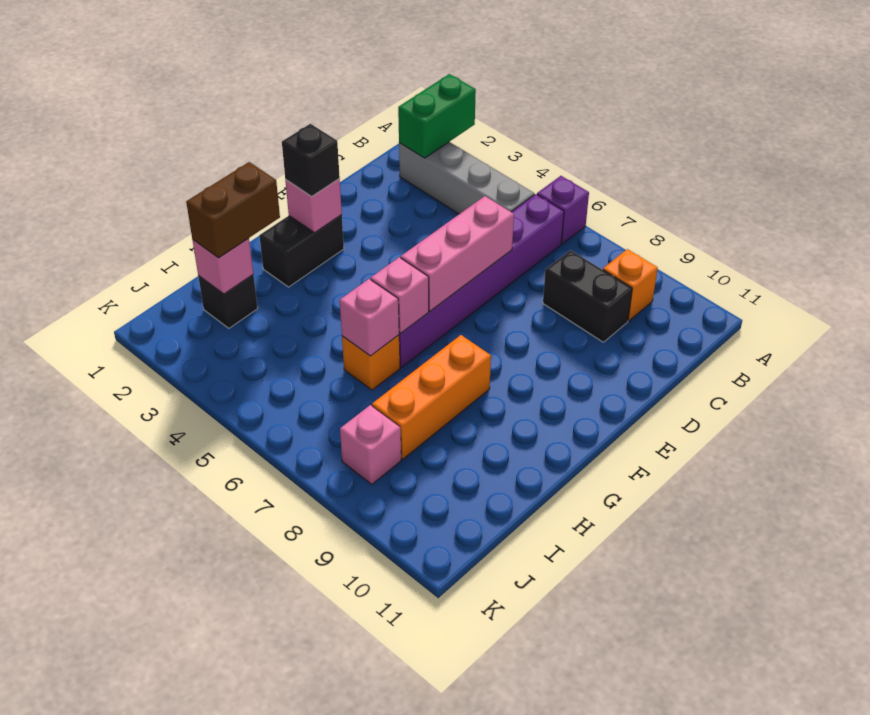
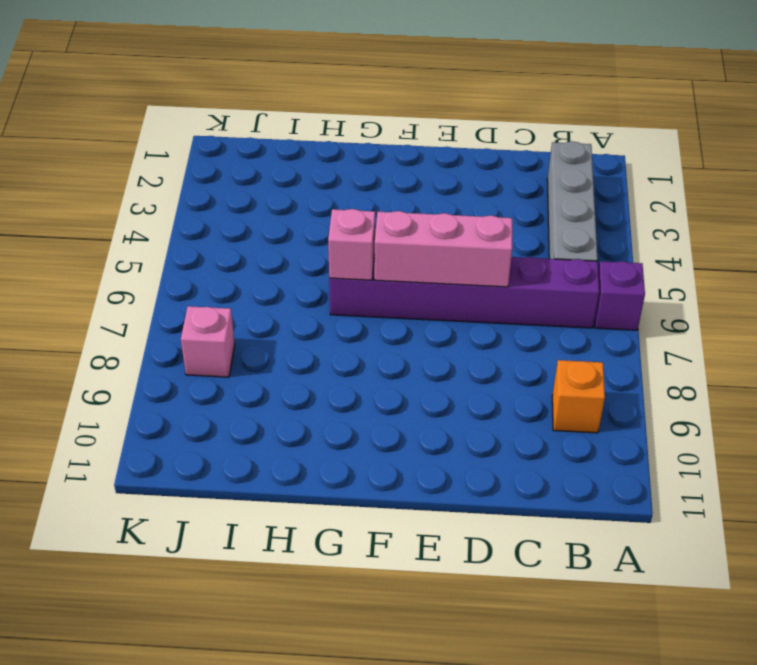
none -> black 1x2 brick [543,250,632,342]
none -> black 1x2 brick [259,215,344,287]
none -> orange 1x3 brick [372,335,491,459]

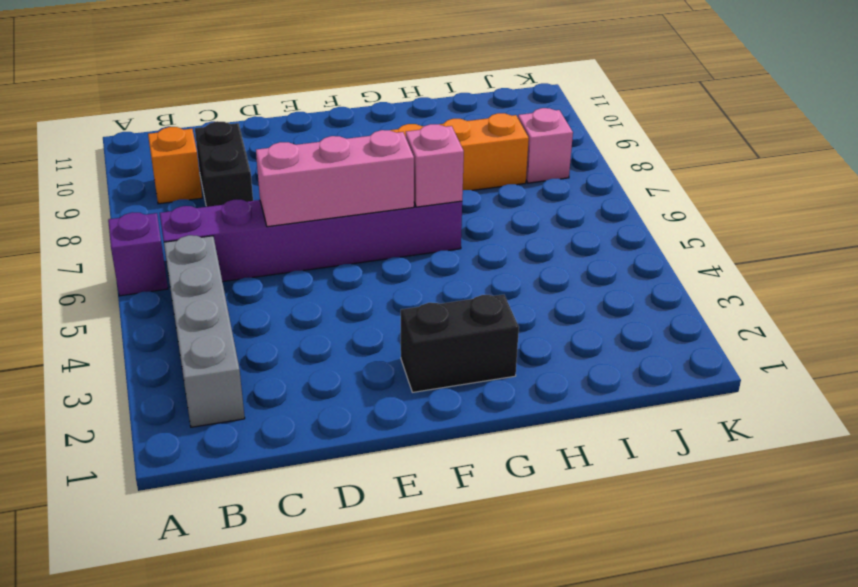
none -> orange 1x1 brick [342,335,400,390]
none -> black 1x1 brick [198,275,258,328]
none -> green 1x2 brick [398,74,476,158]

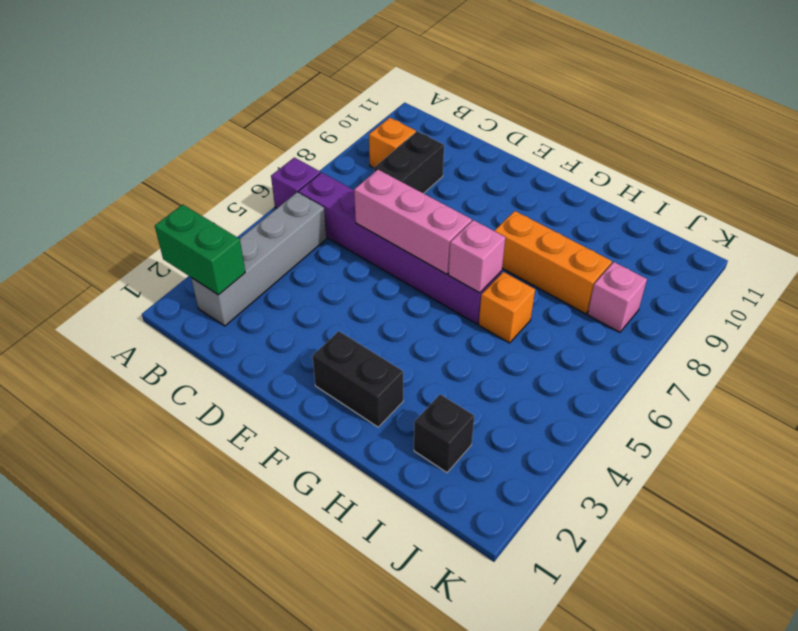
none -> pink 1x1 brick [285,179,342,233]
none -> pink 1x1 brick [340,279,399,356]
none -> pink 1x1 brick [193,238,253,294]

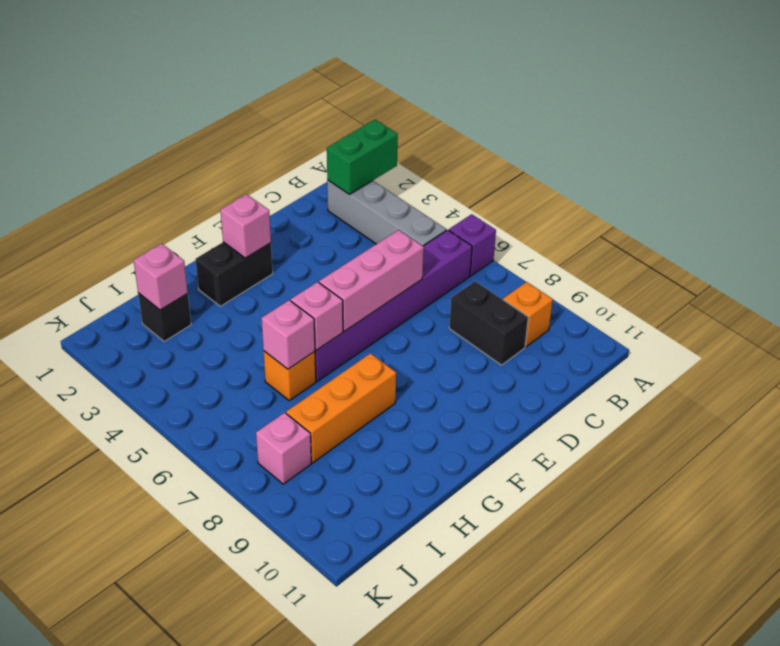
none -> black 1x1 brick [282,124,340,197]
none -> brown 1x2 brick [186,162,280,258]

